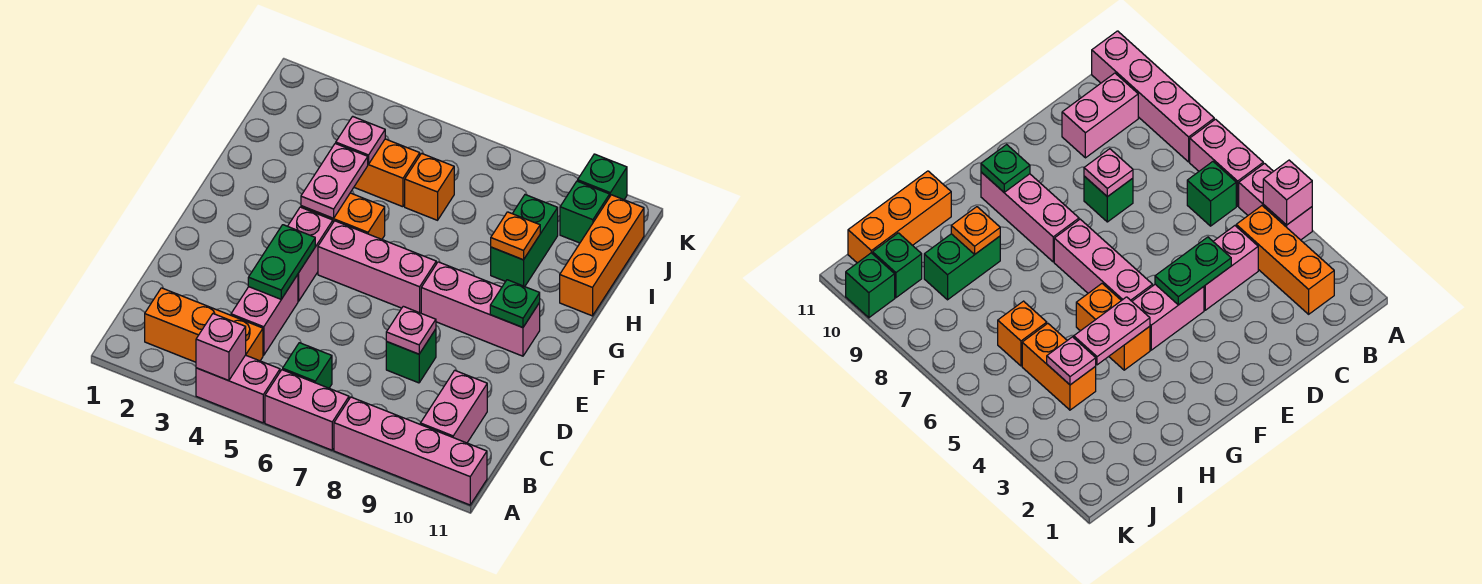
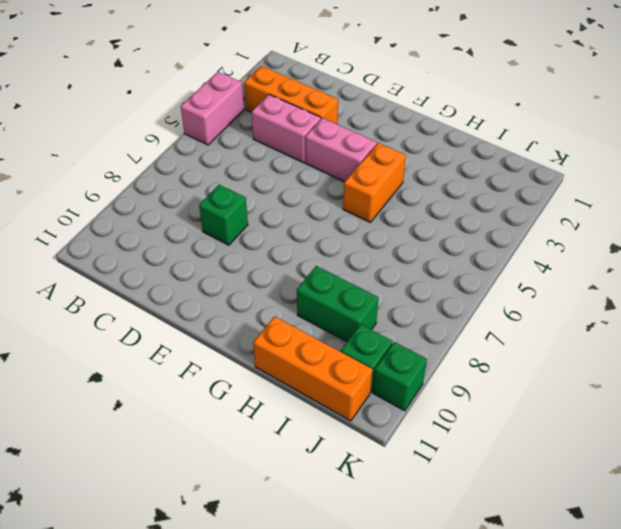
orange 1x3 brick [244,66,338,124] -> orange 1x3 brick turned to [145,288,263,362]
none -> pink 1x2 brick [265,370,349,450]
none -> pink 1x4 brick [334,397,487,505]
none -> green 1x1 brick [283,343,332,388]

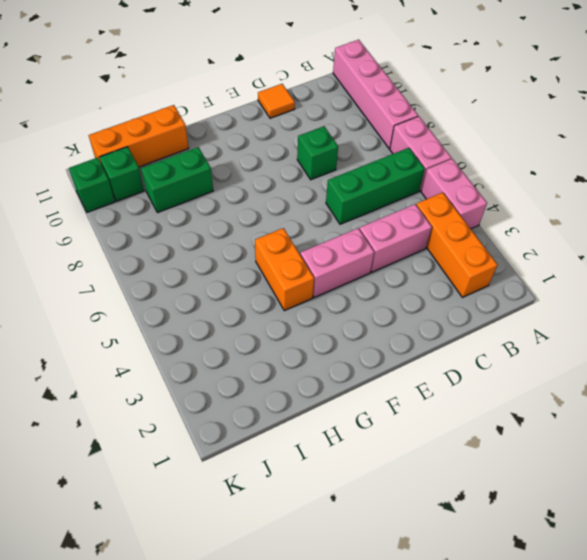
green 1x3 brick [326,148,425,224] -> green 1x1 brick [283,343,332,388]
orange 1x1 tile [258,84,295,118] -> none
none -> pink 1x2 brick [420,370,487,443]
none -> pink 1x3 brick [318,221,436,313]
none -> pink 1x3 brick [421,262,540,356]

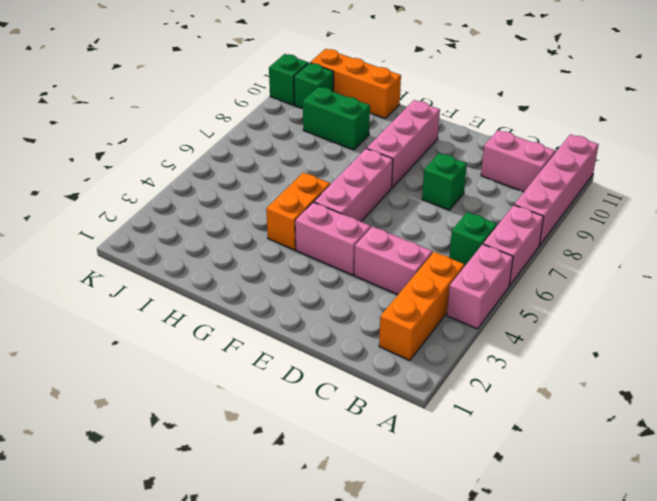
none -> orange 1x2 brick [354,139,420,207]
none -> orange 1x1 brick [405,153,454,220]
none -> pink 1x1 brick [196,314,246,381]

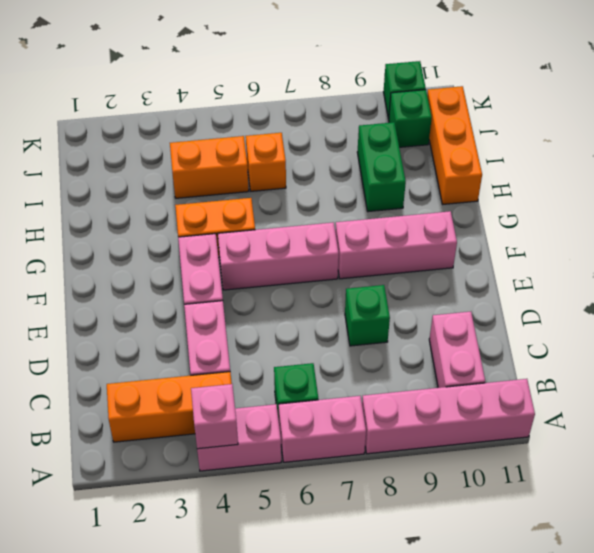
none -> green 1x2 plate [248,225,315,299]
none -> pink 1x1 plate [386,306,436,354]
none -> green 1x1 plate [490,280,540,328]

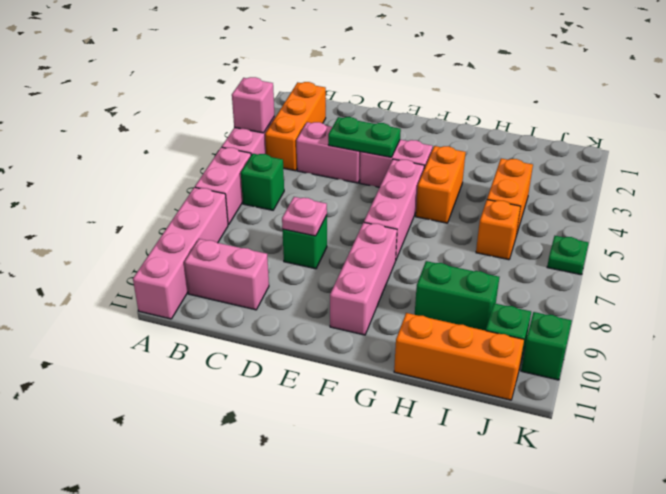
green 1x1 plate [547,236,588,275] -> green 1x1 plate moved to [490,280,540,328]
none -> pink 1x2 plate [301,143,368,218]
none -> orange 1x1 plate [491,212,540,260]
none -> pink 1x1 plate [336,116,385,164]

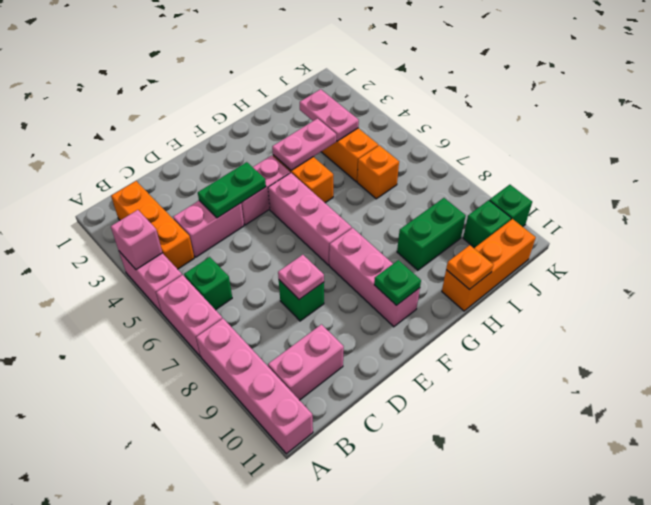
orange 1x1 plate [446,245,494,290] -> orange 1x1 plate moved to [491,212,540,260]
pink 1x2 plate [300,89,359,141] -> pink 1x1 plate [336,116,385,164]

